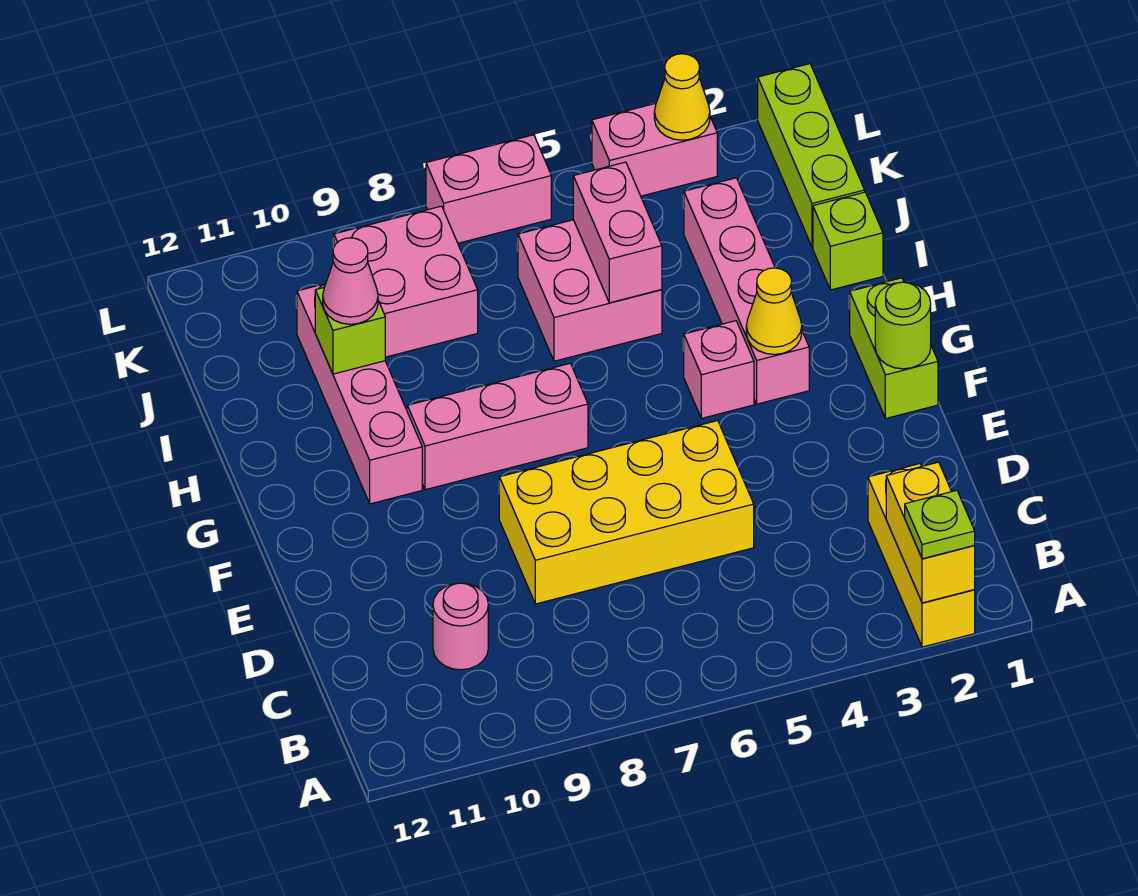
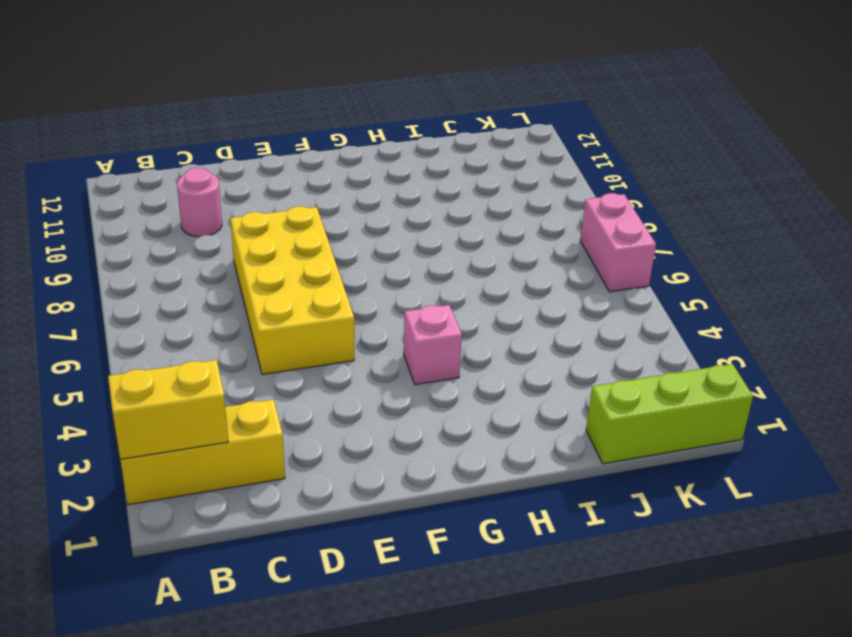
none -> lime 1x2 brick [850,278,938,418]
none -> pink 1x4 brick [684,178,809,404]
none -> pink 1x3 brick [407,364,588,490]

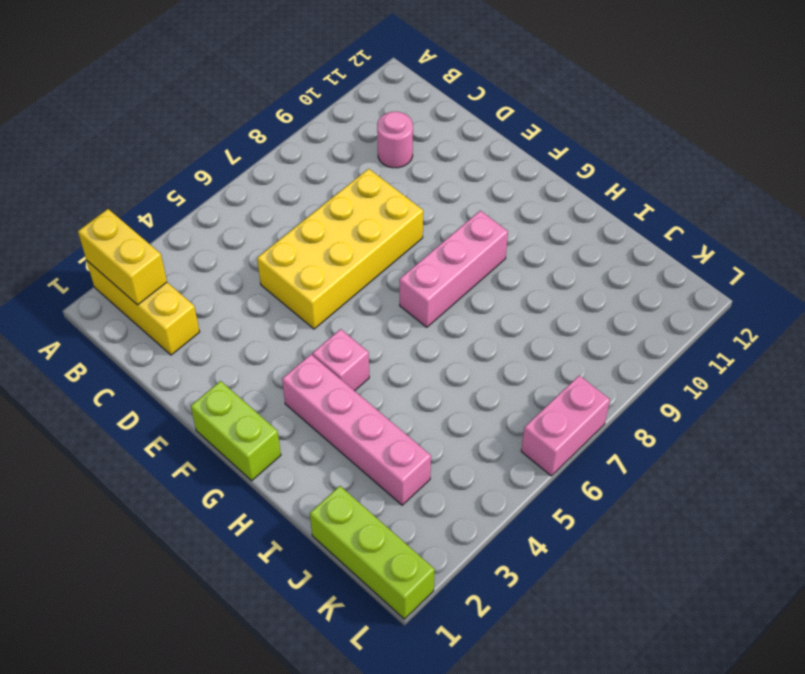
none -> pink 1x4 brick [297,284,422,504]
none -> lime 1x1 brick [813,192,883,290]
none -> pink 2x2 brick [518,220,662,361]

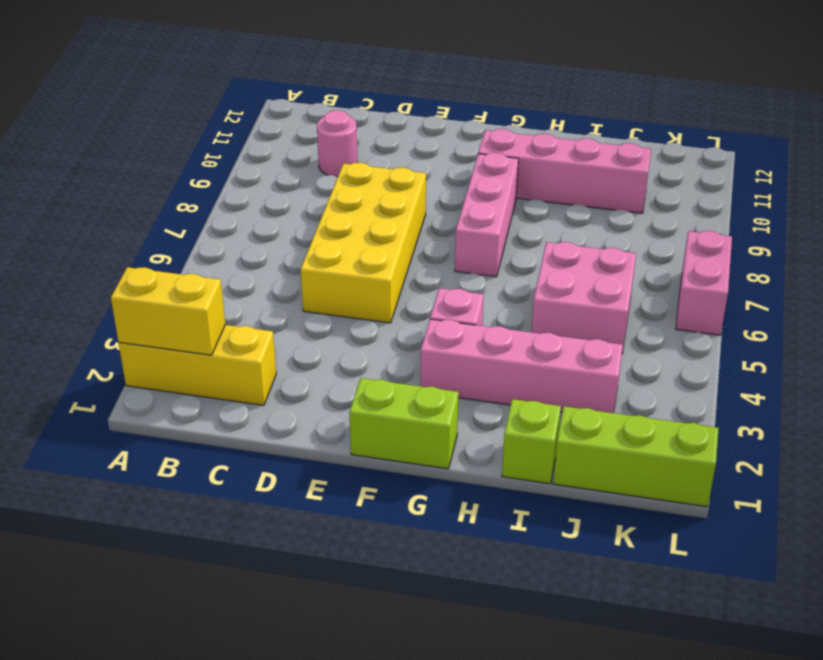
none -> pink 2x2 brick [334,206,478,357]
none -> pink 1x2 brick [592,103,717,196]
none -> lime 1x1 round brick [875,282,931,369]

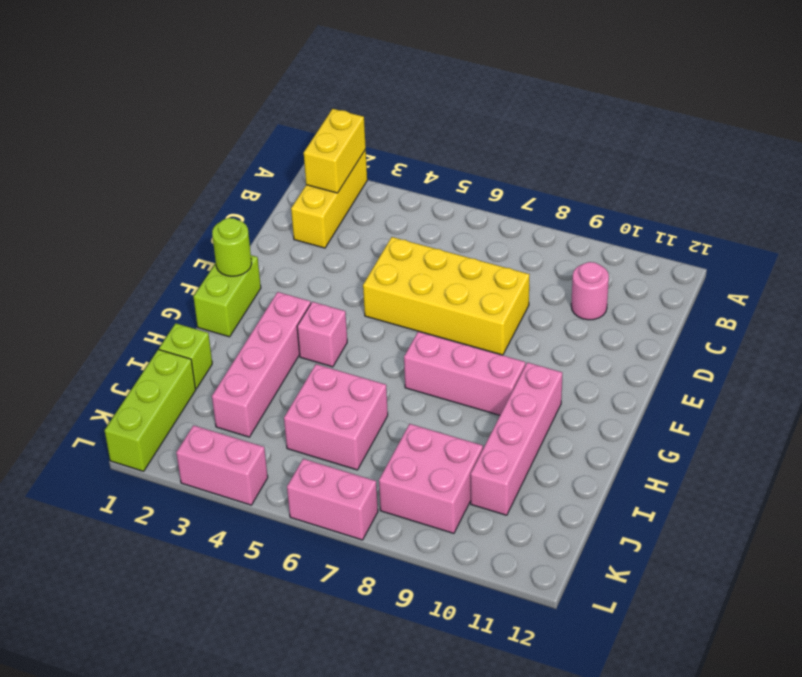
none -> yellow 1x1 cone [746,268,802,354]
none -> pink 1x2 brick [573,162,662,303]
none -> lime 1x1 brick [315,288,385,374]

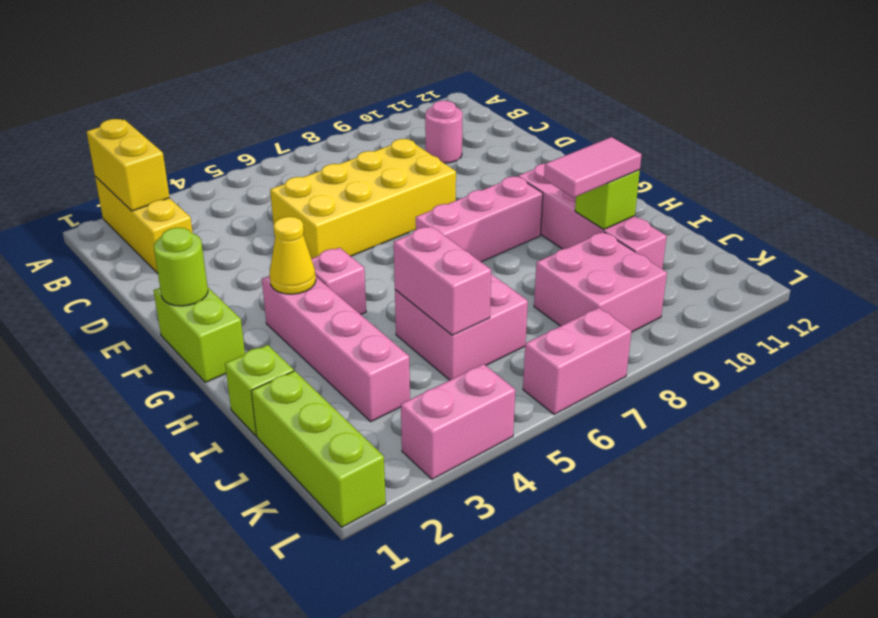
pink 1x2 tile [544,137,642,198] -> pink 1x1 cone [323,238,378,324]
none -> yellow 1x1 cone [654,54,710,140]
none -> lime 1x1 plate [905,490,975,559]

